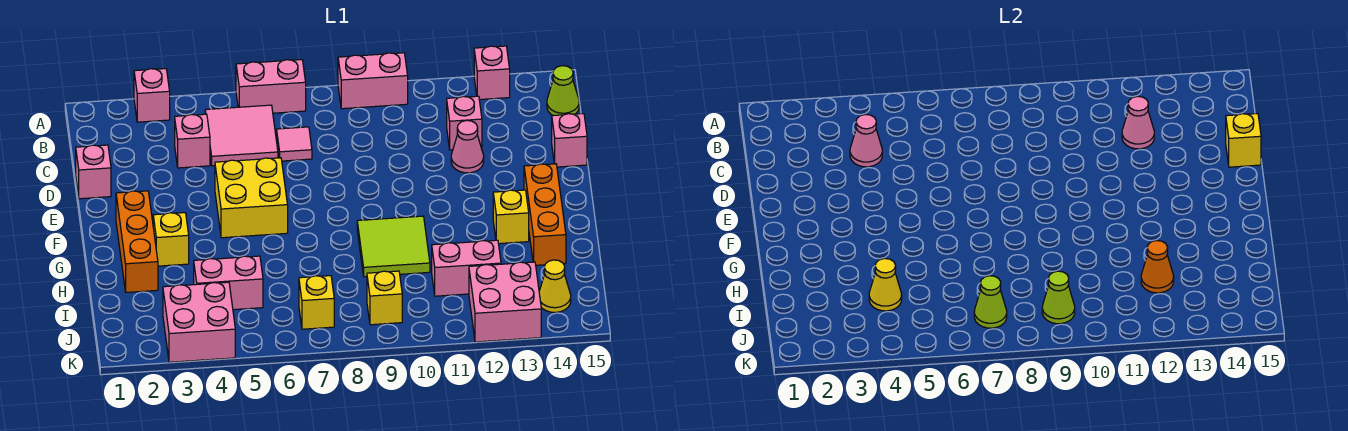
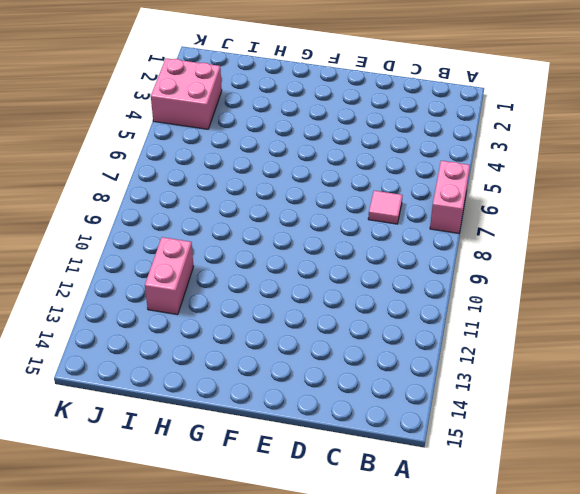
none -> pink 1x1 brick [134,69,170,122]
none -> pink 1x2 brick [338,53,408,109]
none -> pink 1x1 brick [474,46,510,100]
none -> pink 2x2 tile [205,105,278,166]

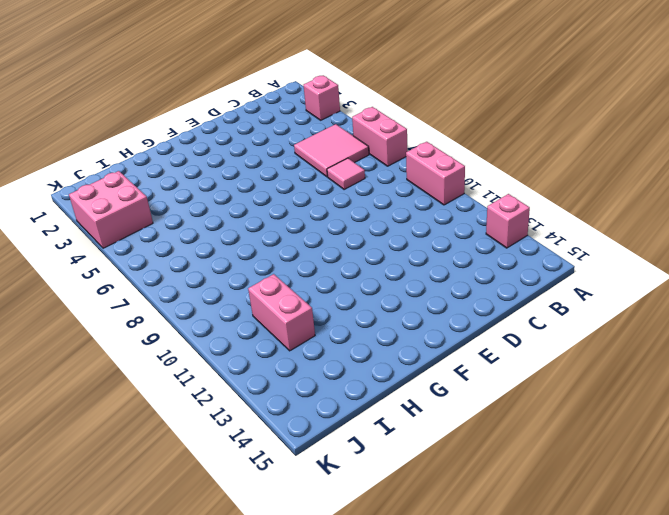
none -> lime 1x1 cone [547,66,579,116]
none -> pink 1x1 brick [175,114,210,168]
none -> pink 1x1 brick [447,96,482,150]
none -> pink 1x1 brick [76,145,111,199]

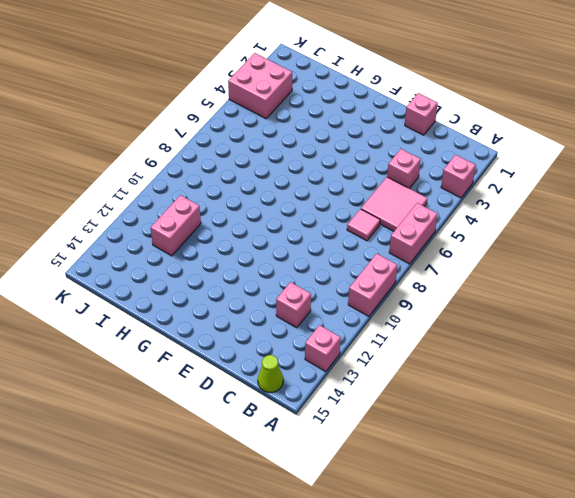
none -> pink 1x1 cone [451,120,484,173]
none -> pink 1x1 brick [552,114,587,167]
none -> yellow 2x2 brick [215,158,288,238]
none -> orange 1x3 brick [116,191,158,292]

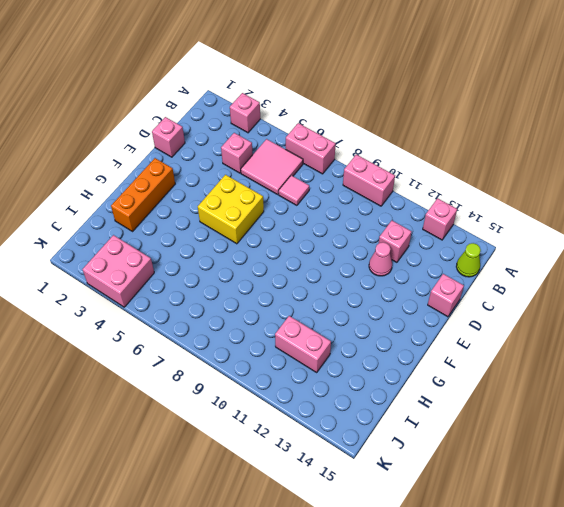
none -> orange 1x3 brick [524,164,566,265]
none -> yellow 1x1 brick [153,213,189,266]
none -> lime 2x2 tile [357,216,430,277]
none -> yellow 1x1 brick [493,190,529,244]

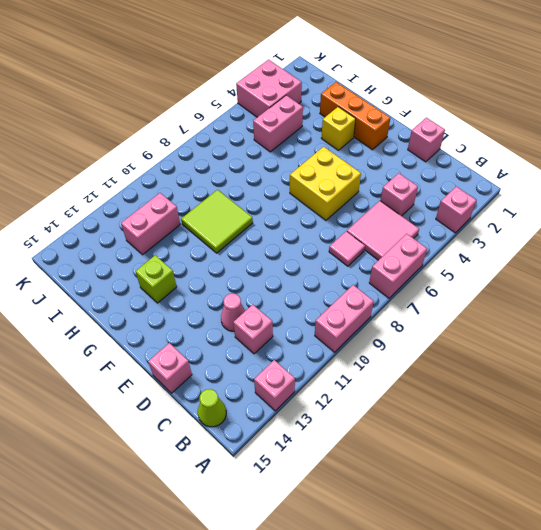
lime 1x1 brick [135,255,177,303] -> yellow 1x1 brick [493,190,529,244]
none -> orange 1x3 brick [524,164,566,265]
none -> yellow 1x1 brick [299,276,334,329]
none -> yellow 1x1 brick [367,271,402,325]
none -> pink 2x2 brick [469,262,541,342]

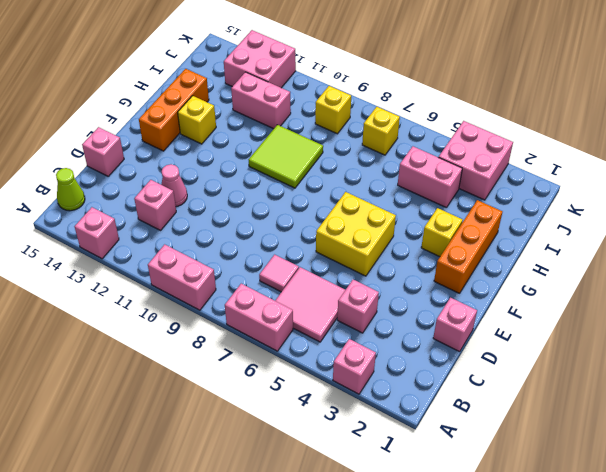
none -> yellow 1x1 cone [539,260,571,312]
none -> pink 1x1 cone [850,114,882,167]
none -> pink 1x1 cone [1122,96,1154,149]
none -> yellow 1x1 brick [1226,114,1261,167]

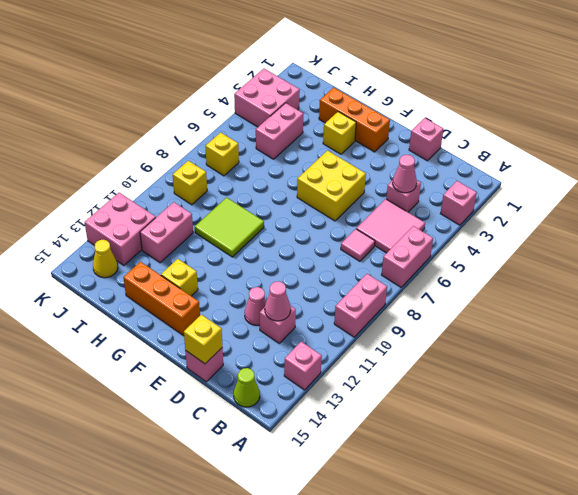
none -> yellow 1x1 cone [869,259,902,311]
none -> orange 1x1 cone [1141,241,1174,293]
none -> lime 1x1 cone [974,276,1007,328]
none -> lime 1x1 cone [1042,271,1075,324]

